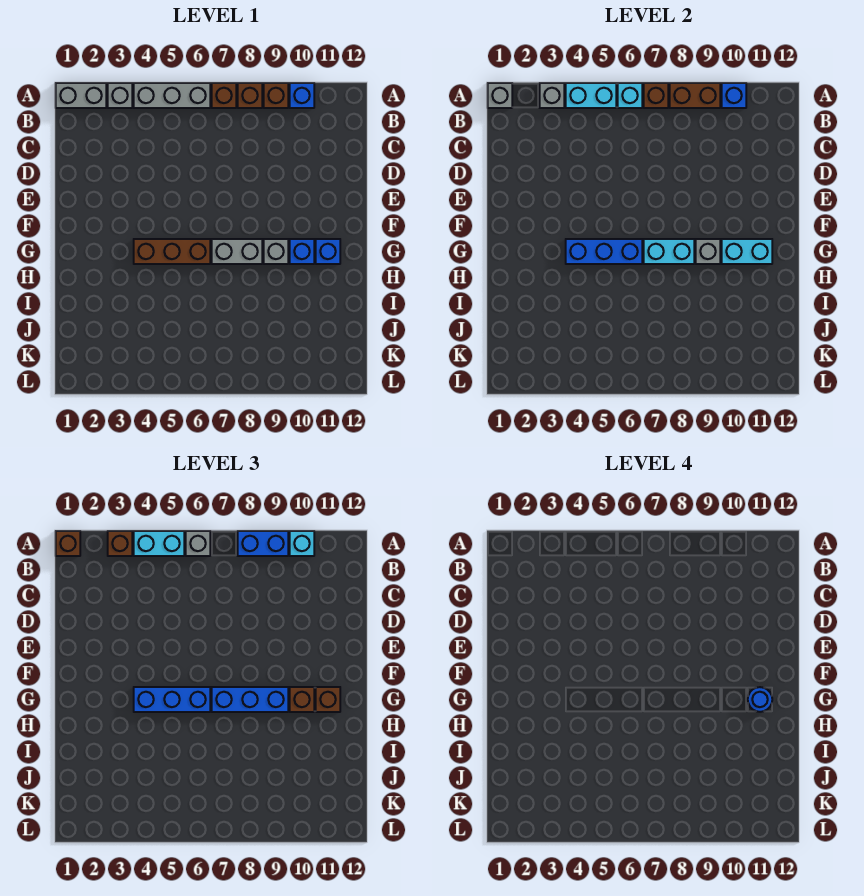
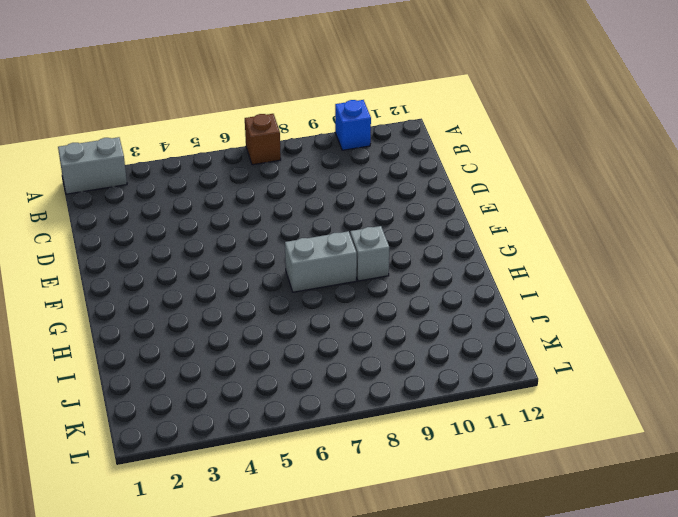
none -> grey 1x1 brick [108,83,132,108]
none -> grey 1x3 brick [134,83,210,108]
none -> brown 1x1 brick [238,83,262,108]
none -> brown 1x1 brick [264,83,288,108]

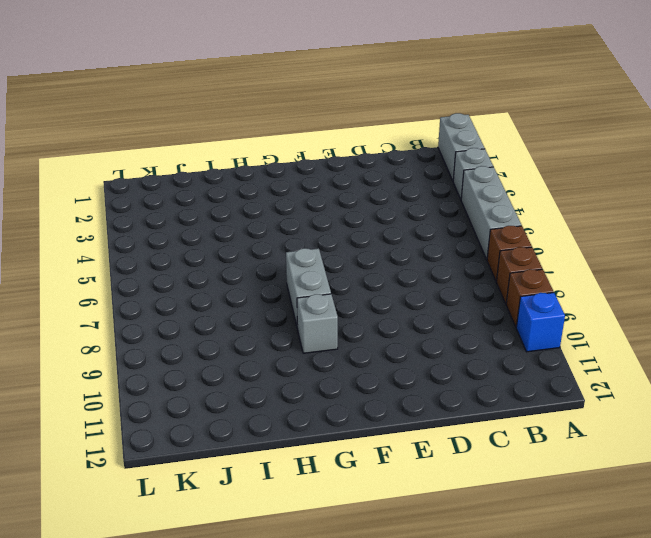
none -> brown 1x3 brick [134,239,210,264]
none -> blue 1x1 brick [290,239,314,264]
none -> blue 1x1 brick [316,239,340,264]
none -> grey 1x1 brick [488,83,512,108]

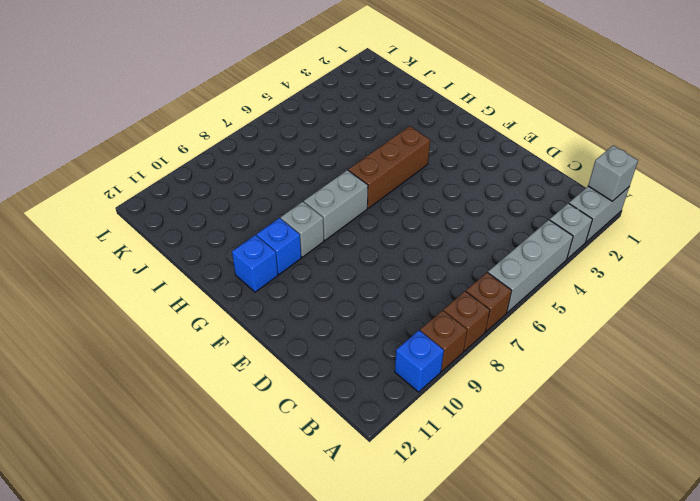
none -> grey 1x1 brick [540,83,564,108]
none -> cyan 1x2 brick [566,83,616,108]
none -> cyan 1x1 brick [618,83,642,108]
none -> brown 1x1 brick [644,83,668,108]

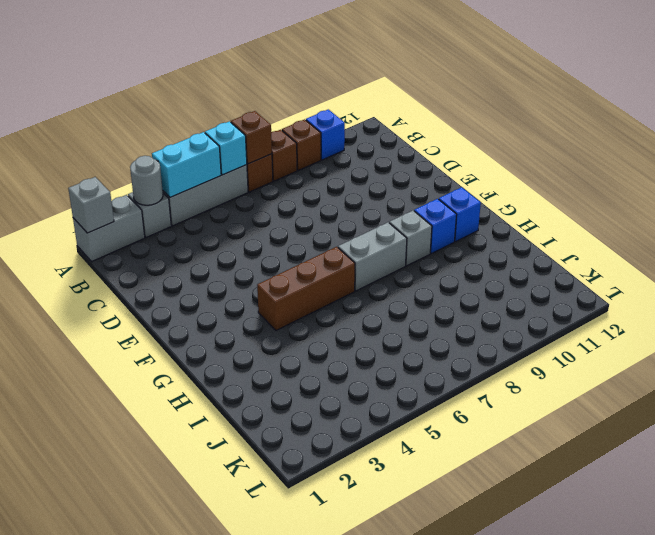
grey 1x1 round brick [130,156,163,205] -> grey 1x1 brick [540,83,564,108]
none -> brown 1x2 brick [670,83,720,108]
none -> blue 1x1 brick [722,83,746,108]
none -> blue 1x3 brick [566,239,642,264]
none -> cyan 1x2 brick [644,239,694,264]

